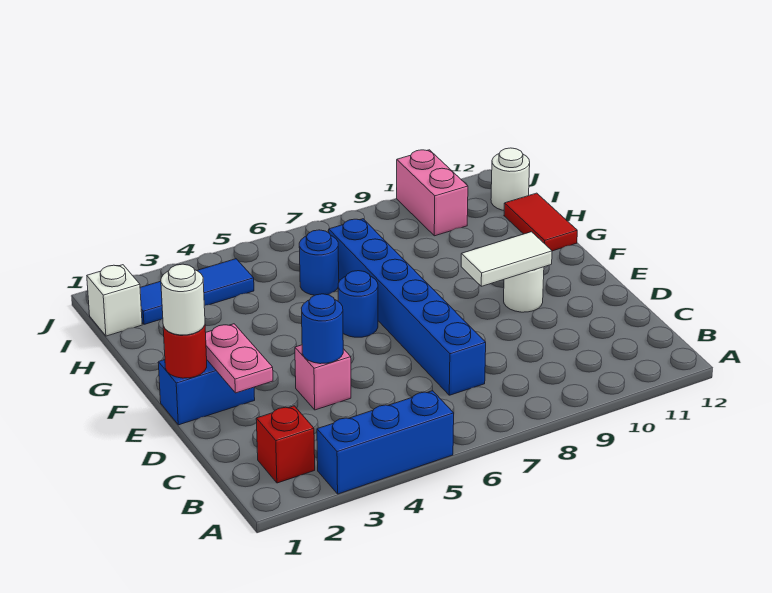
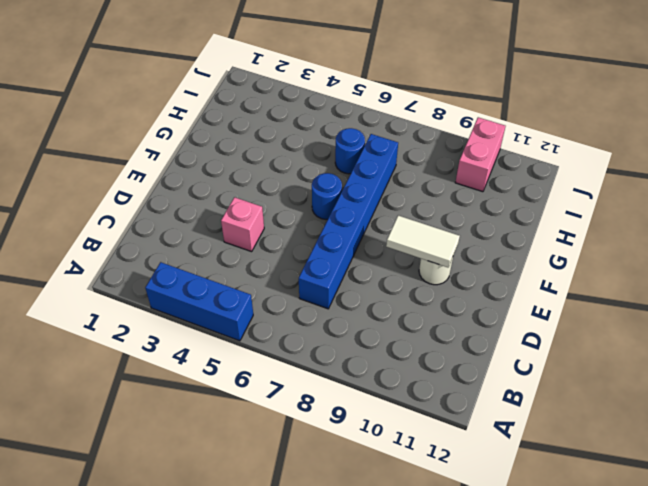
none -> red 1x1 brick [256,406,315,483]
none -> blue 1x2 brick [158,360,255,425]
none -> red 1x2 tile [504,193,577,251]

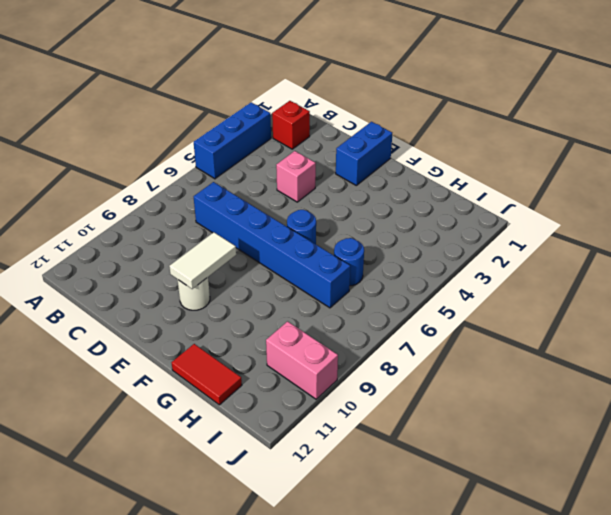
none -> white 1x1 brick [87,265,142,336]
none -> blue 1x3 tile [140,259,254,324]
none -> white 1x1 round brick [491,148,530,210]

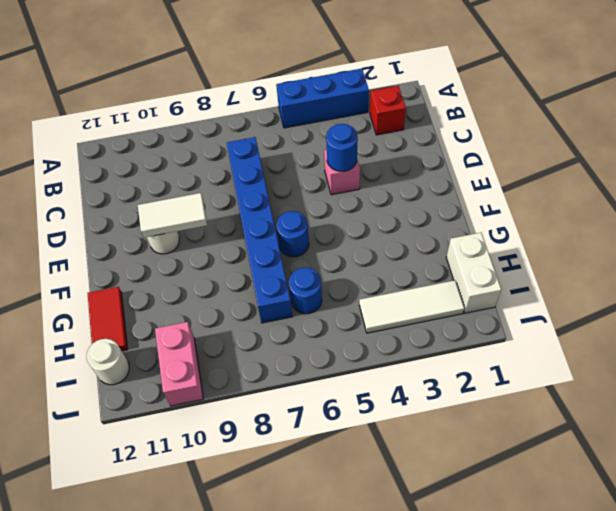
white 1x2 brick [446,233,501,313] -> white 1x1 brick [87,265,142,336]
white 1x3 tile [359,280,464,333] -> blue 1x3 tile [140,259,254,324]
none -> blue 1x2 brick [158,360,255,425]
none -> pink 1x2 plate [206,324,273,393]
none -> red 1x1 round brick [163,325,207,378]

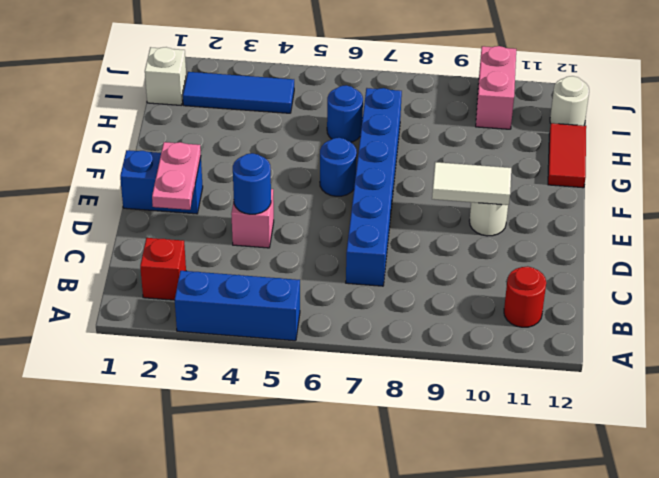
red 1x1 round brick [504,266,546,327] -> red 1x1 round brick moved to [163,325,207,378]
none -> white 1x1 round brick [161,264,205,335]

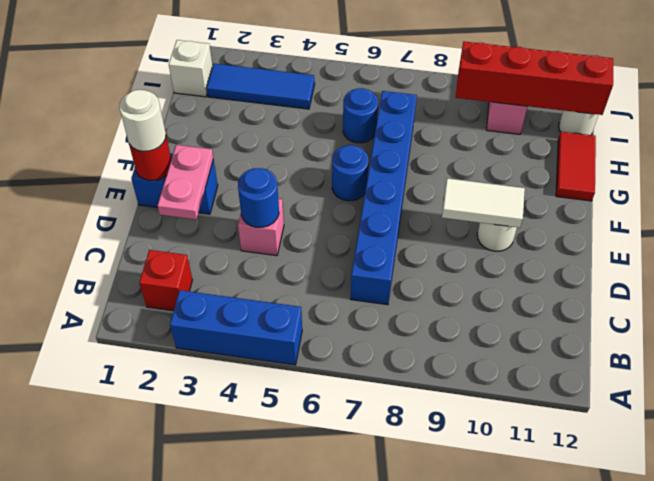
red 1x4 brick [456,42,613,115] -> none

